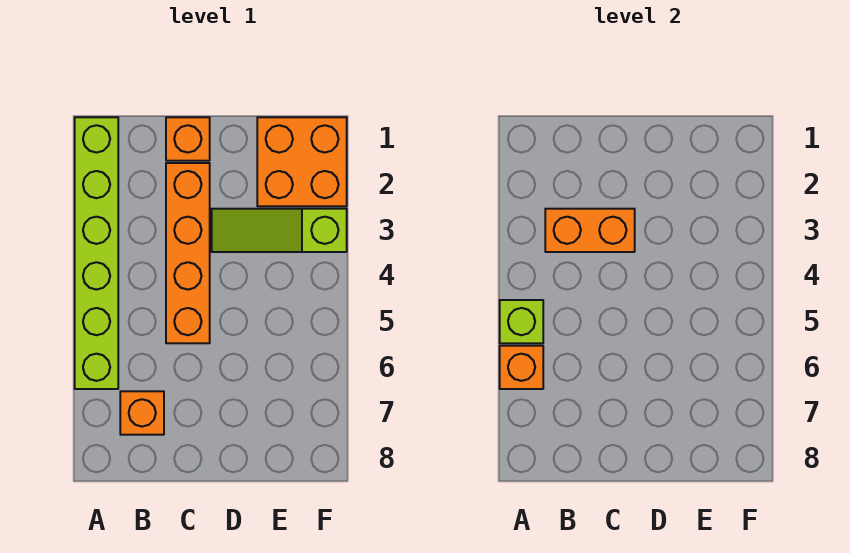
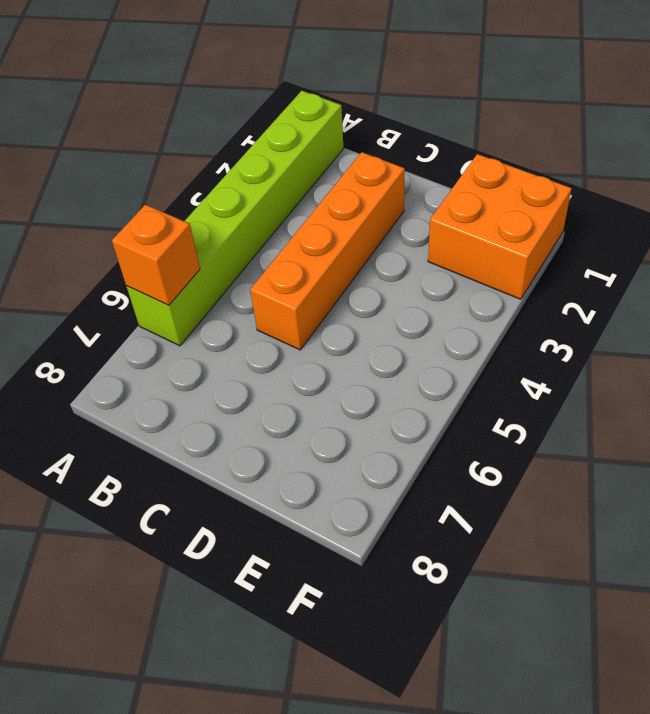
none -> orange 1x1 brick [120,391,164,435]
none -> orange 1x1 brick [166,117,210,161]

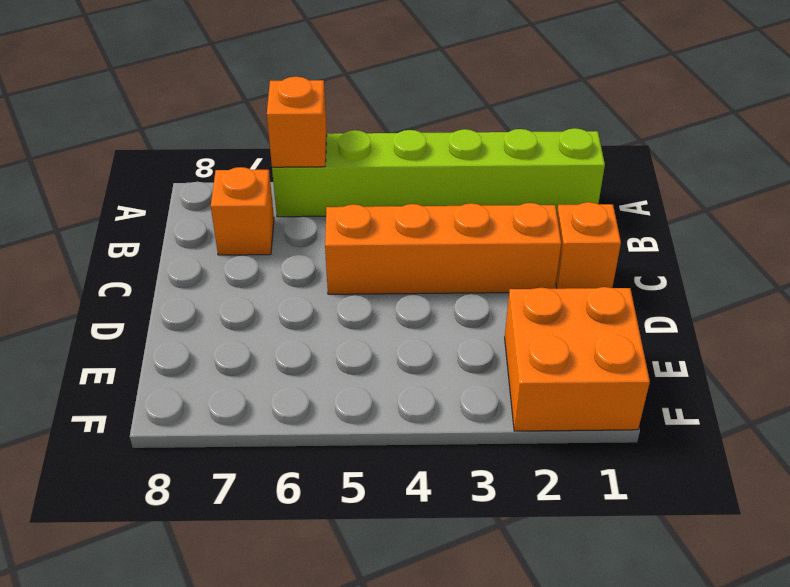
none -> lime 1x3 slope [212,209,347,252]
none -> lime 1x1 brick [500,300,543,343]

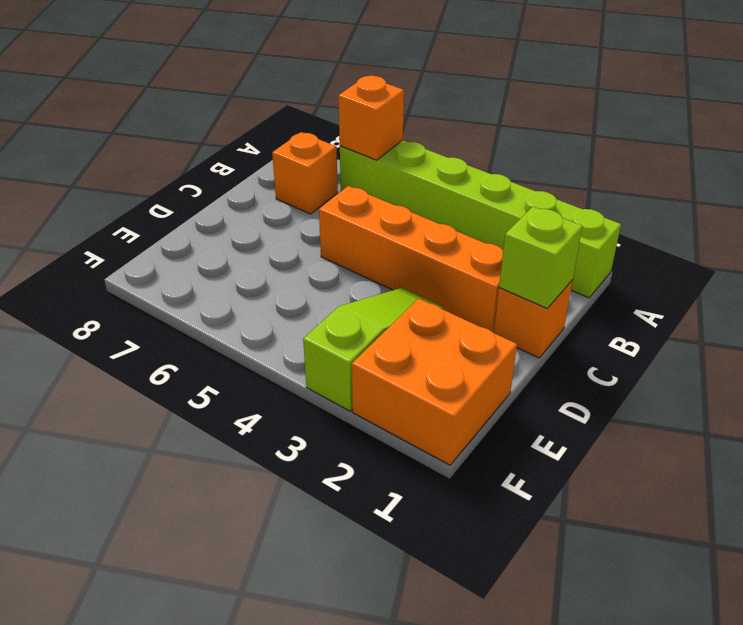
lime 1x1 brick [499,207,582,308] -> lime 1x1 brick moved to [500,300,543,343]
none -> orange 1x2 brick [545,209,635,252]

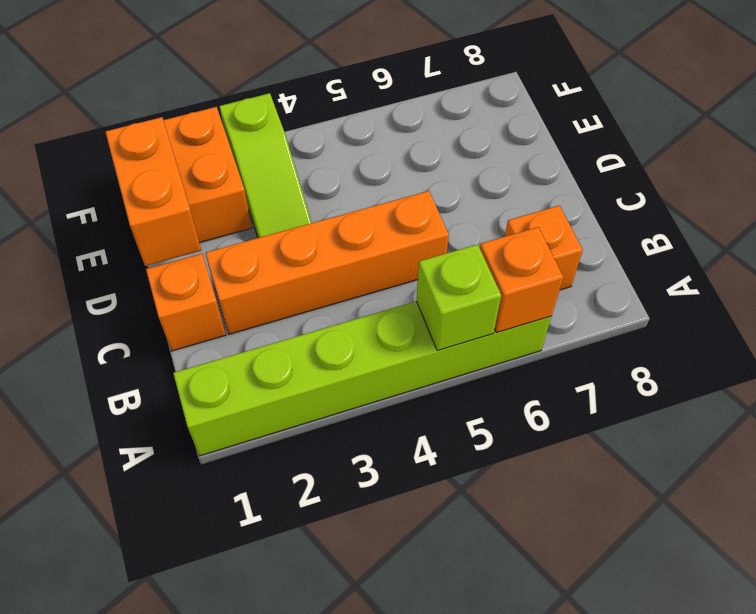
orange 1x2 brick [105,117,201,266] -> orange 1x2 brick moved to [545,209,635,252]

